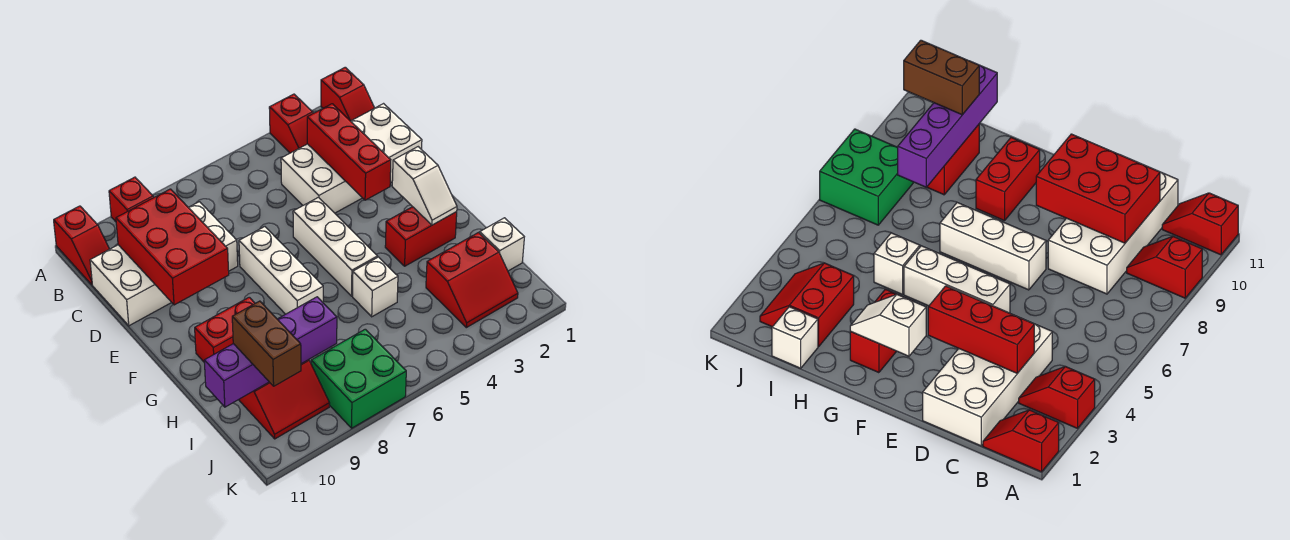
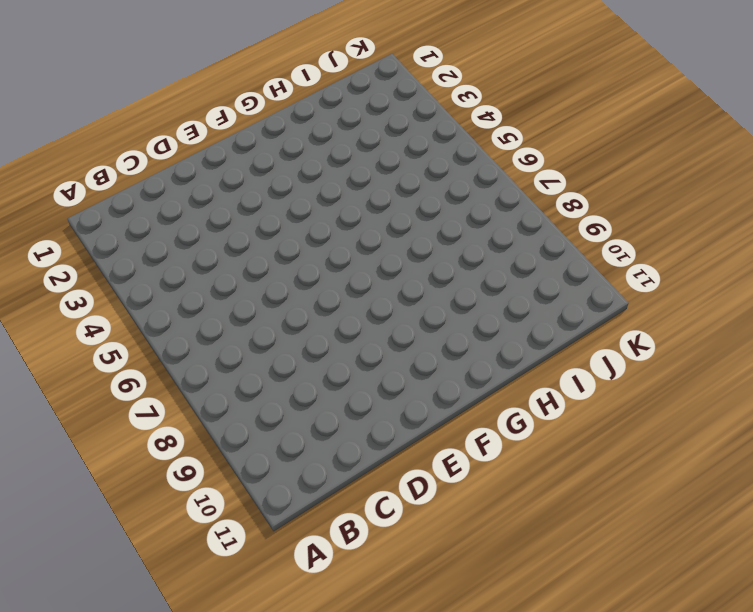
none -> red 1x2 slope [321,67,374,121]
none -> red 1x2 slope [269,94,313,153]
none -> red 1x2 slope [109,177,154,222]

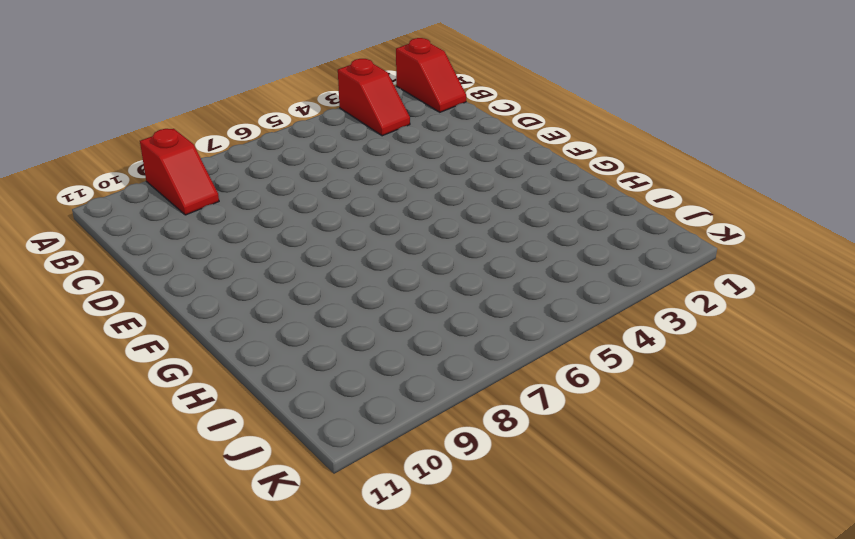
none -> red 1x2 slope [54,206,109,285]
none -> white 2x4 brick [281,104,422,213]
none -> white 2x4 brick [90,202,238,326]

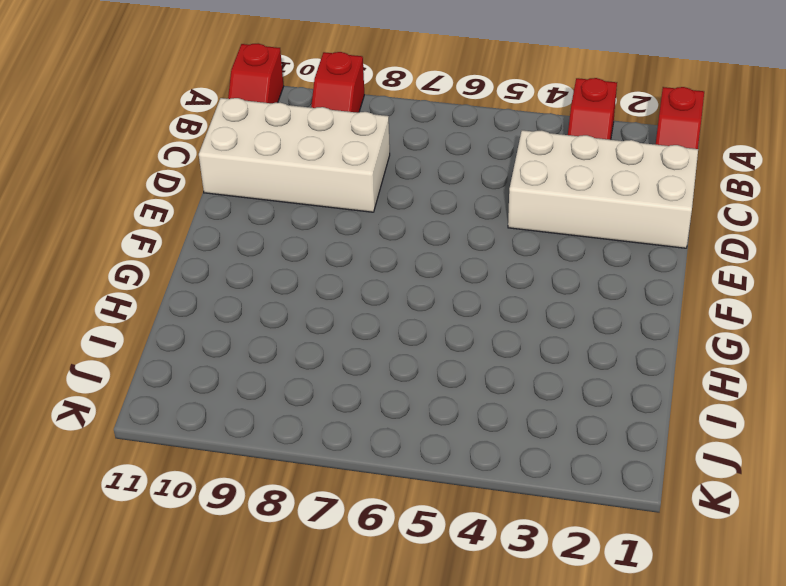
none -> white 1x3 brick [293,197,378,296]
none -> white 1x3 brick [239,227,323,314]
none -> red 1x2 brick [385,207,457,266]

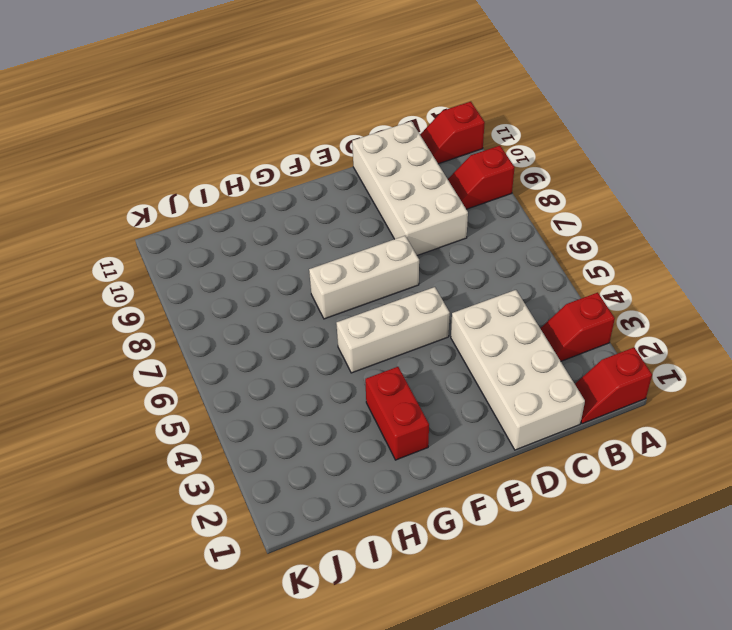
none -> red 1x2 brick [195,297,255,362]
none -> white 1x1 brick [353,257,398,317]
none -> white 1x1 brick [480,218,524,271]

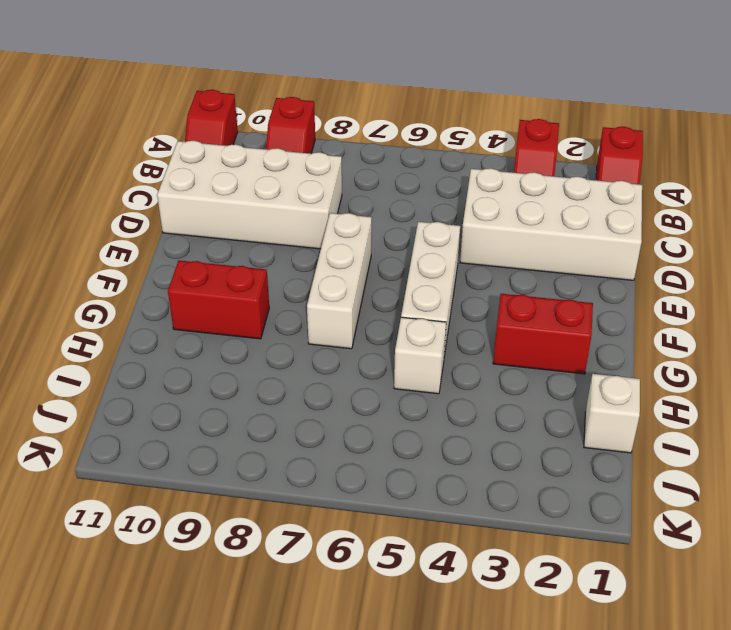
none -> red 2x2 slope [426,233,518,328]
none -> red 2x2 slope [239,360,330,439]
none -> green 2x2 brick [311,329,406,428]

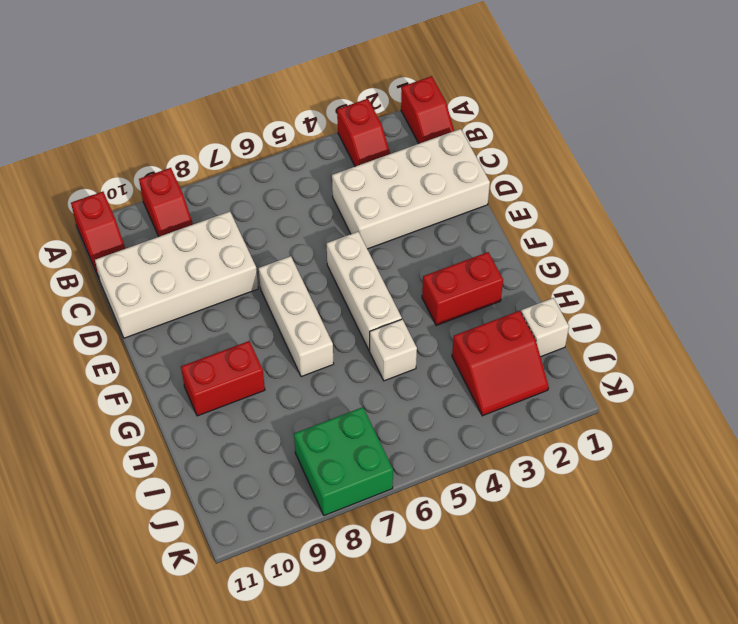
none -> red 2x2 slope [239,360,330,439]
none -> red 1x3 brick [307,104,391,200]
none -> red 2x3 brick [116,189,229,305]

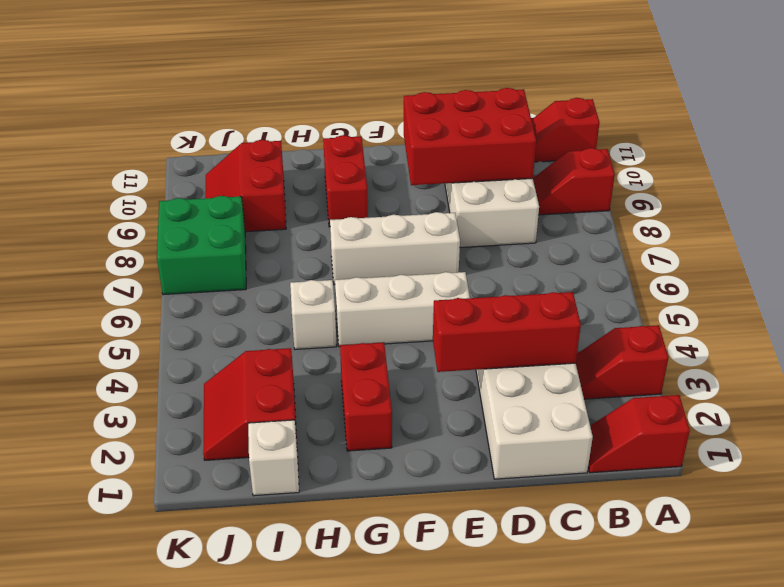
none -> white 1x2 slope [392,147,457,225]
none -> purple 1x4 brick [204,297,337,407]
none -> brown 1x2 brick [232,301,301,386]

